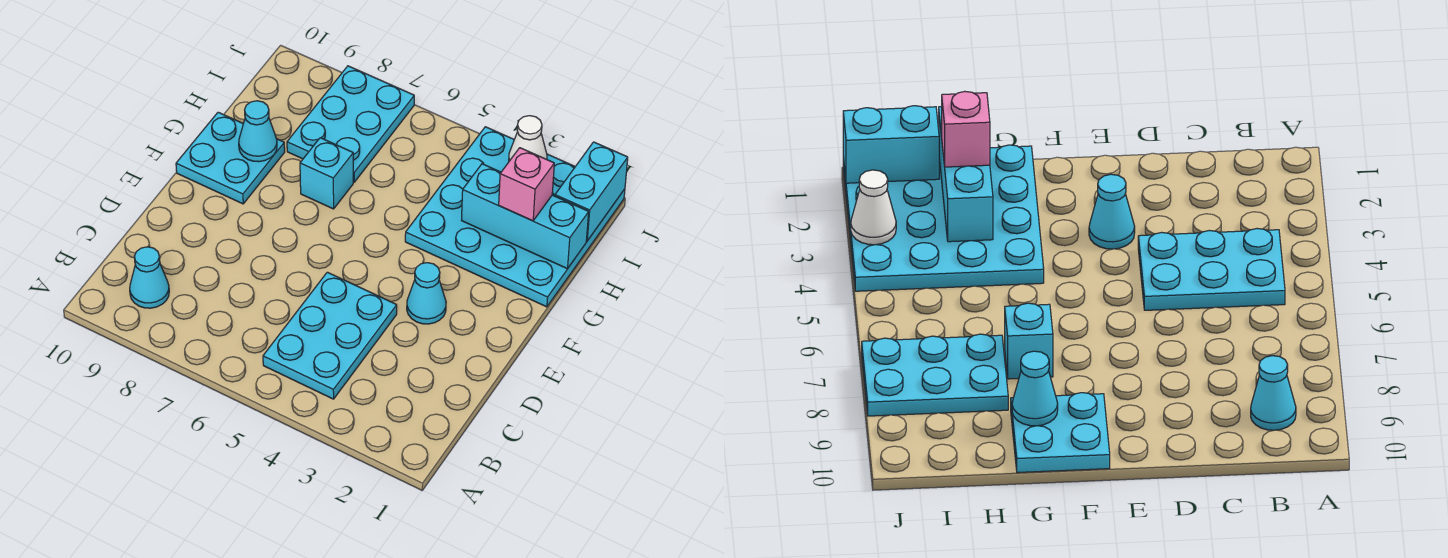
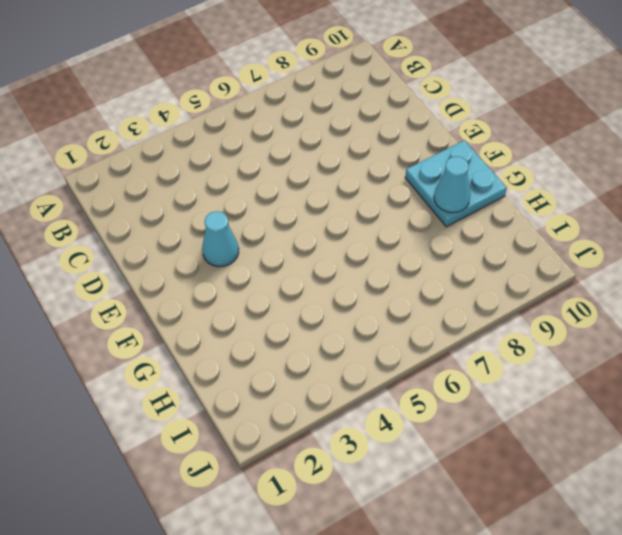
none -> cyan 2x3 plate [263,272,397,399]
none -> cyan 1x1 cone [130,247,169,308]
none -> cyan 4x4 plate [405,127,625,307]

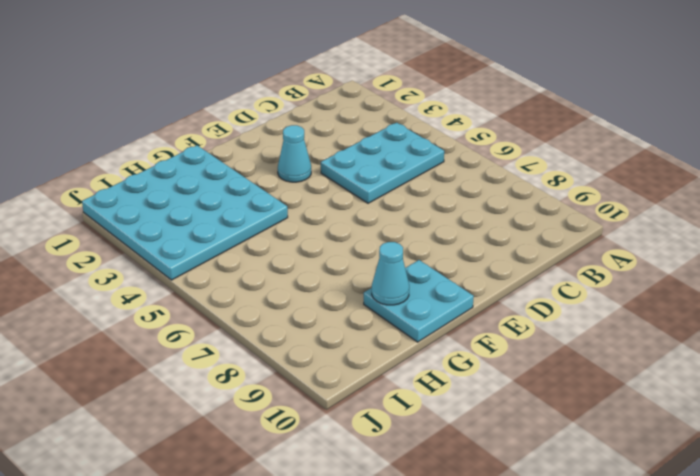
none -> cyan 1x1 cone [130,247,169,308]
none -> cyan 1x1 brick [300,138,353,209]
none -> cyan 2x3 plate [287,66,414,182]

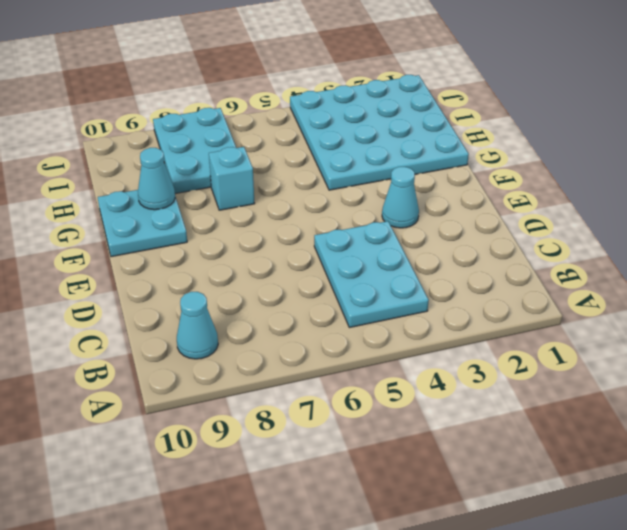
none -> cyan 1x3 brick [462,164,589,269]
none -> cyan 1x2 brick [555,142,628,241]
none -> white 1x1 cone [509,116,547,161]

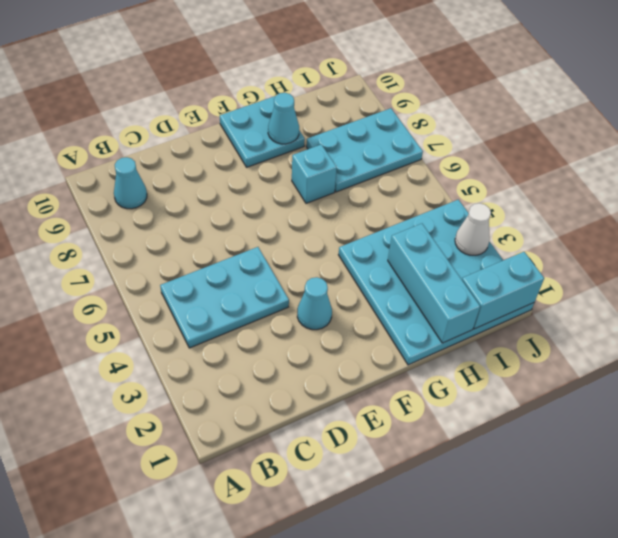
none -> pink 1x1 brick [499,148,554,221]

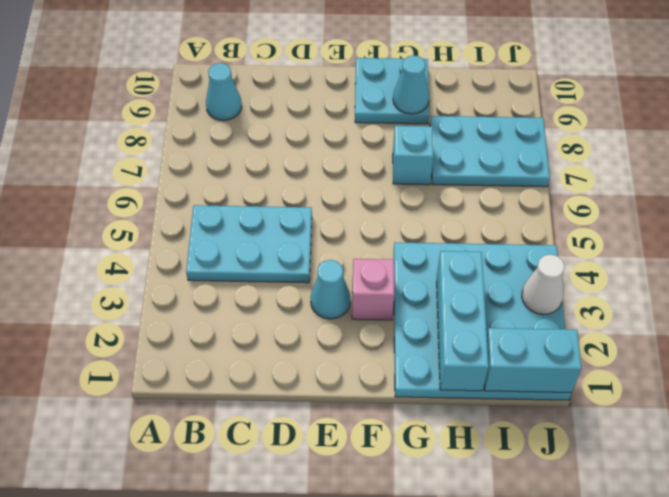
pink 1x1 brick [352,259,394,320] -> pink 1x1 brick moved to [499,148,554,221]

